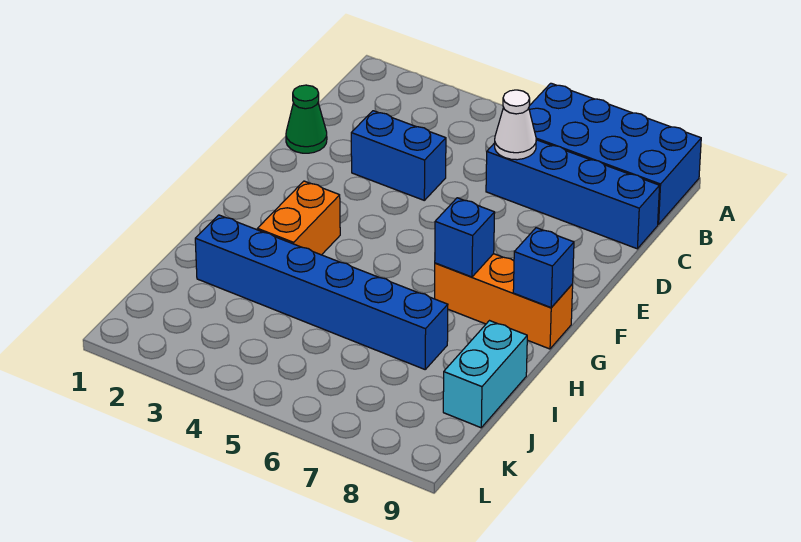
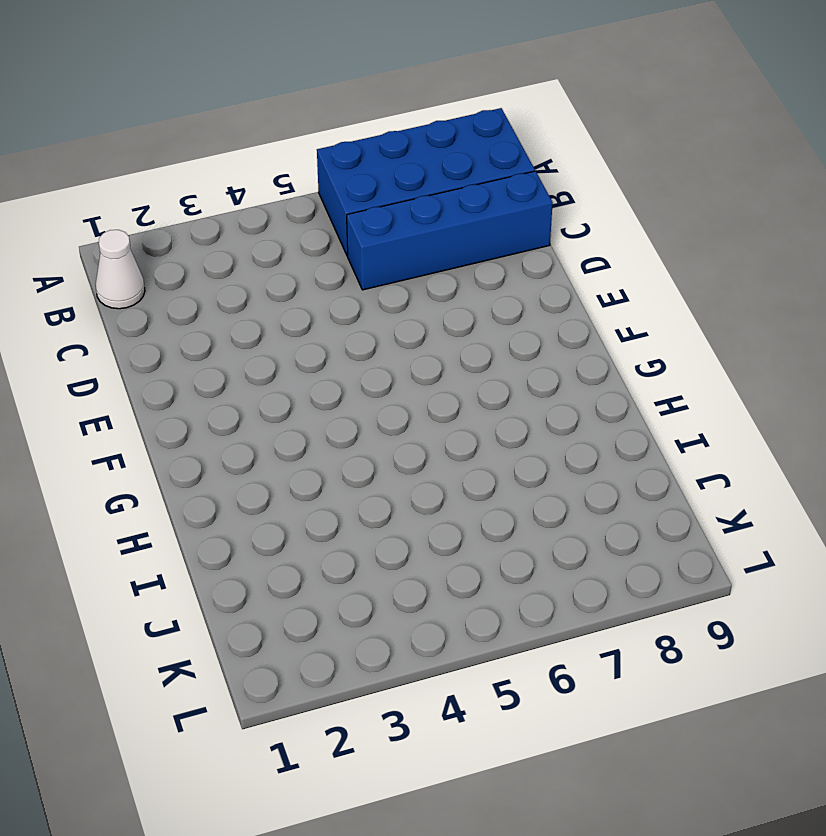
white 1x1 cone [96,230,145,309] -> white 1x1 cone moved to [495,90,536,160]
none -> green 1x1 cone [286,85,327,153]
none -> blue 1x2 brick [351,111,446,200]

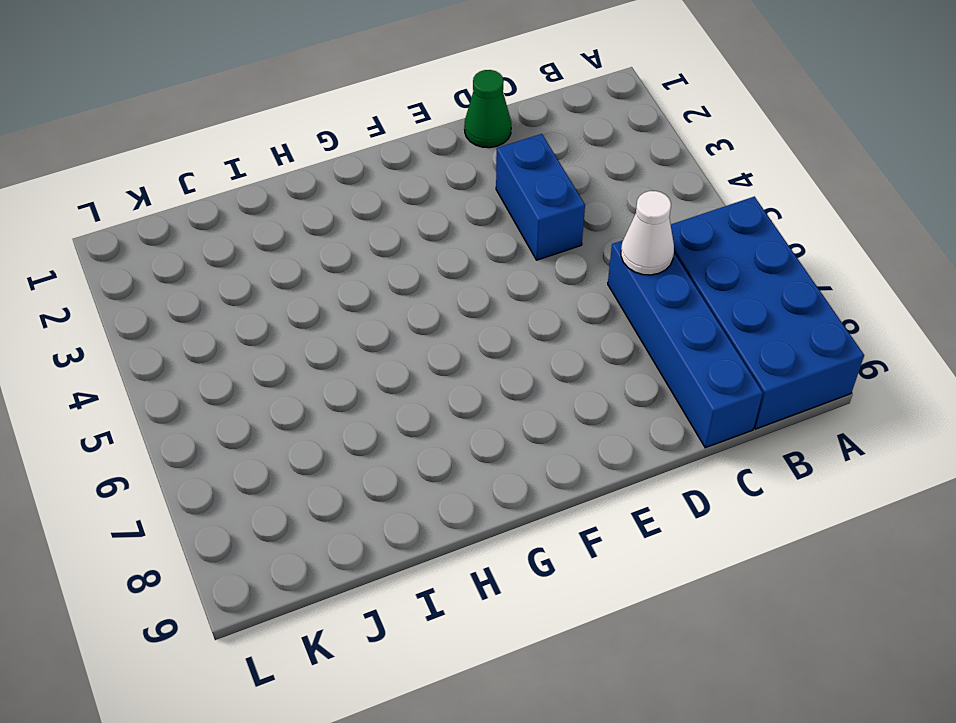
none -> orange 1x2 brick [257,181,340,255]
none -> orange 1x3 brick [435,254,573,349]

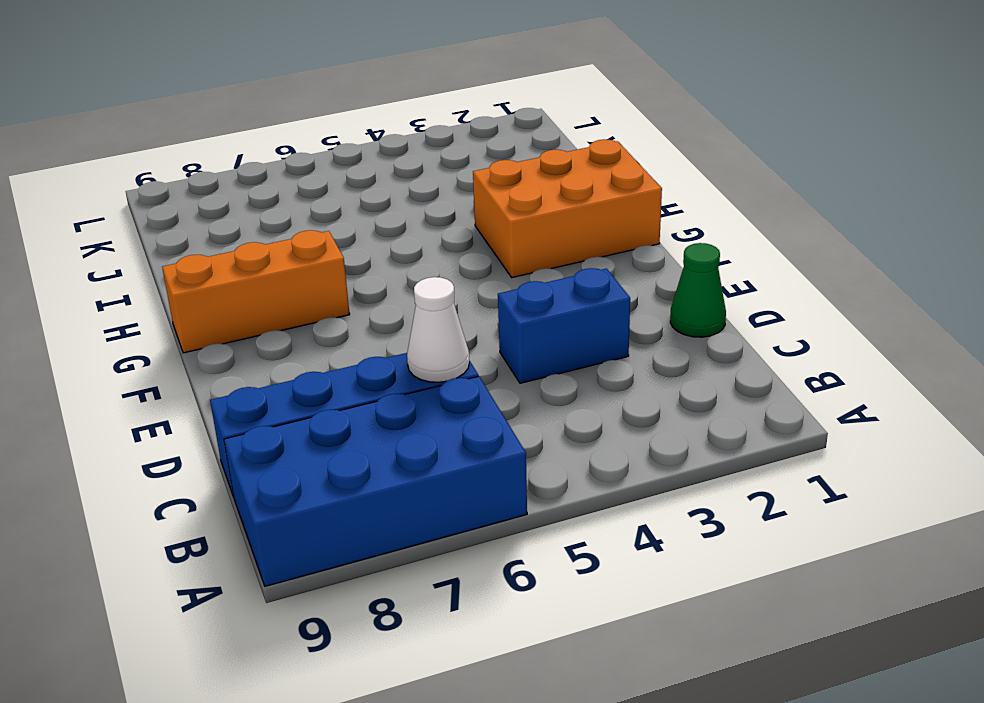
orange 2x3 brick [473,139,662,278] -> orange 1x2 brick [257,181,340,255]
none -> blue 1x6 brick [195,215,448,369]
none -> cyan 1x2 brick [443,321,527,428]

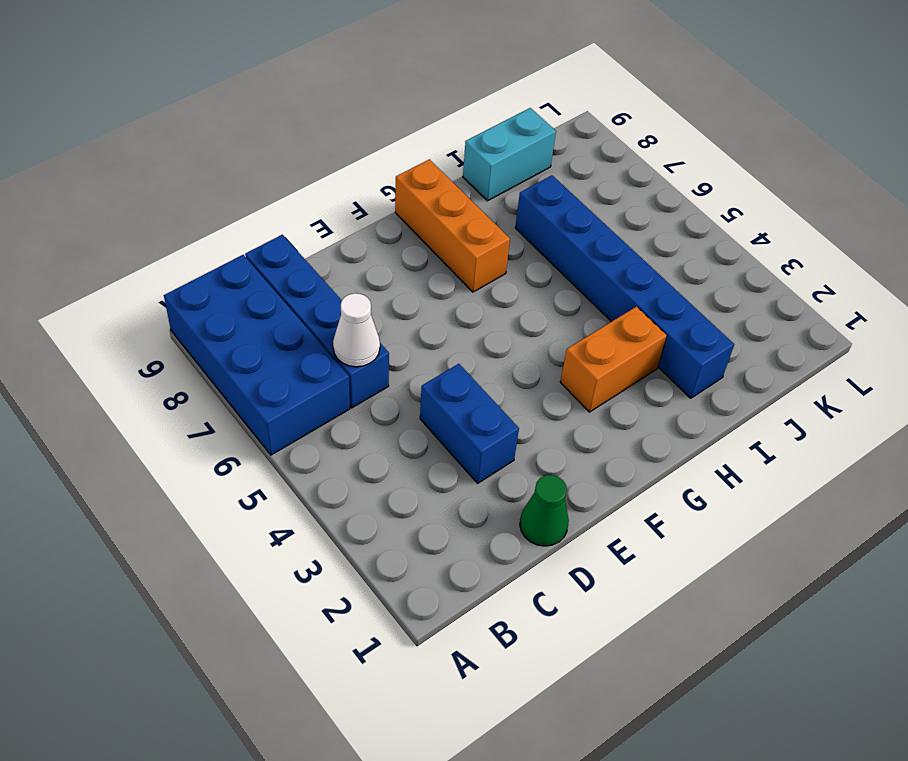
none -> blue 1x1 brick [435,198,495,277]
none -> blue 1x1 brick [513,228,574,307]

